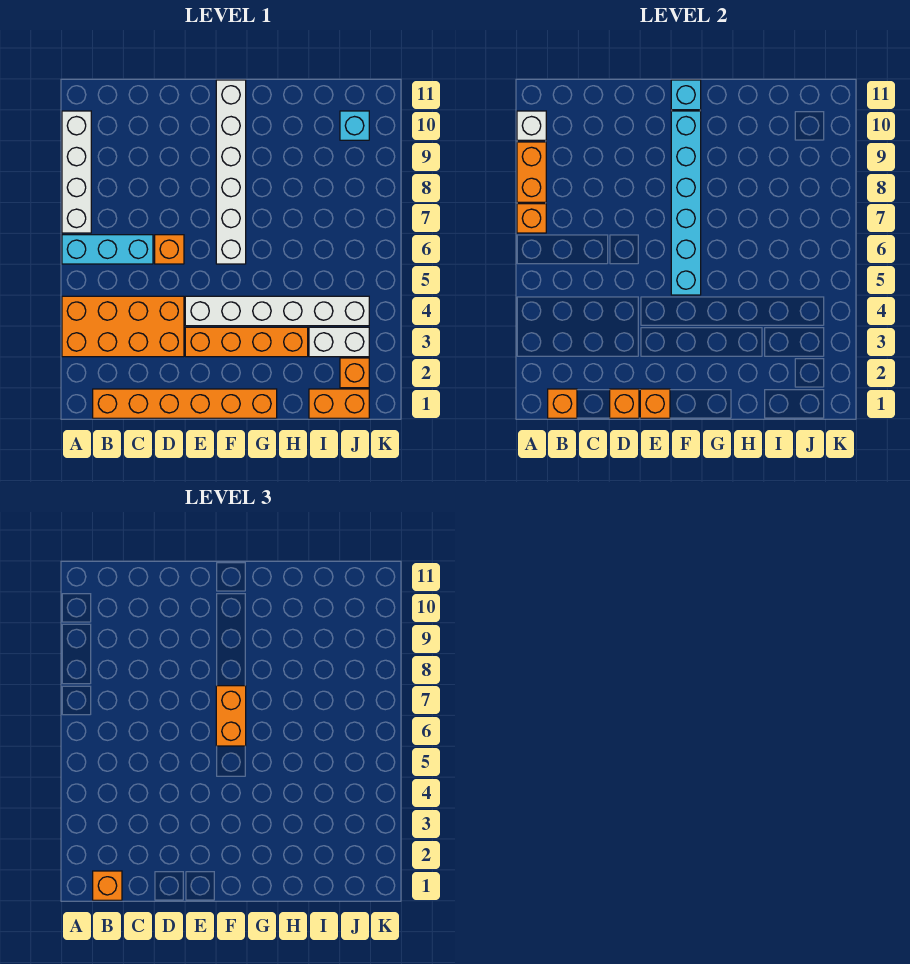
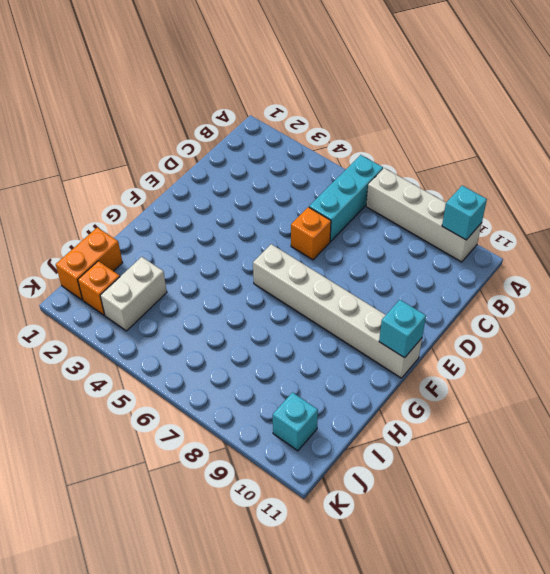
cyan 1x1 brick [442,186,487,240] -> white 1x1 brick [517,111,546,140]
none -> orange 2x4 brick [62,296,184,357]
none -> orange 1x6 brick [93,389,277,418]
none -> orange 1x4 brick [185,327,308,357]

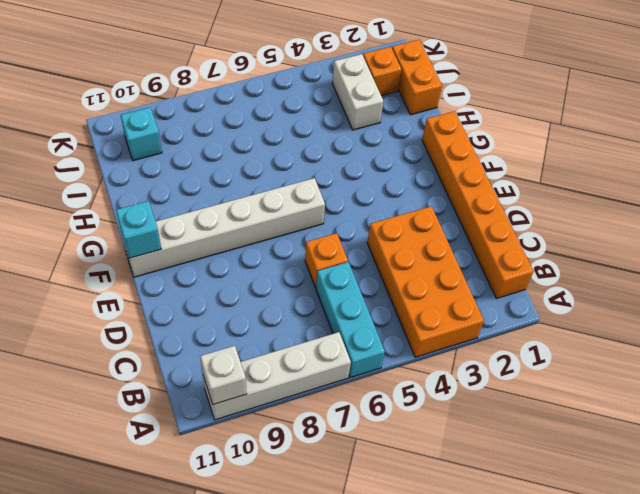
none -> orange 1x4 brick [185,327,308,357]
none -> white 1x6 brick [185,296,369,326]
none -> orange 1x1 brick [517,204,546,233]

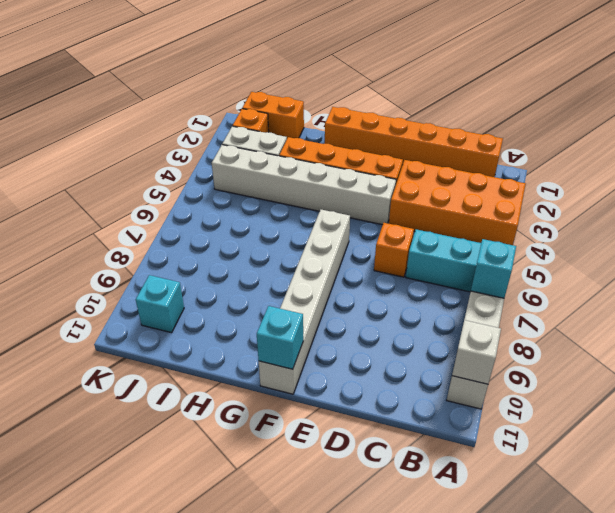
cyan 1x1 brick [471,239,516,298] -> orange 1x1 brick [517,204,546,233]
none -> orange 1x2 brick [517,142,546,202]
none -> orange 1x1 brick [548,389,577,418]
none -> orange 1x1 brick [610,389,639,418]

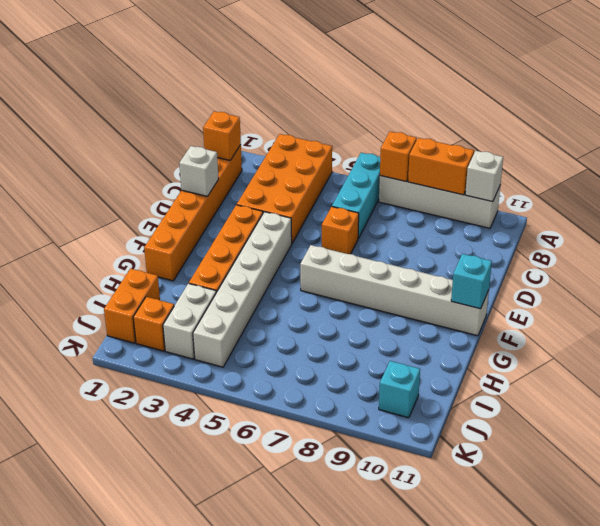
white 1x1 brick [179,146,219,197] -> orange 1x1 brick [610,389,639,418]
none -> orange 1x1 brick [640,389,670,418]
none -> cyan 1x6 brick [671,111,701,295]
none -> orange 1x1 brick [93,871,122,900]

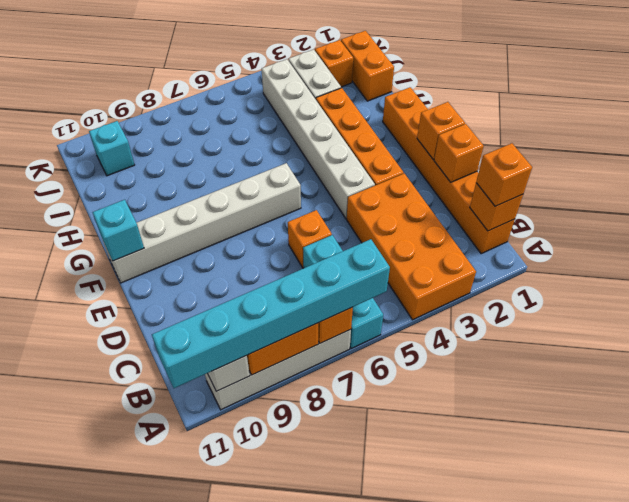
cyan 1x6 brick [152,239,390,388] -> cyan 1x6 brick moved to [671,111,701,295]
none -> orange 1x2 brick [216,686,246,746]

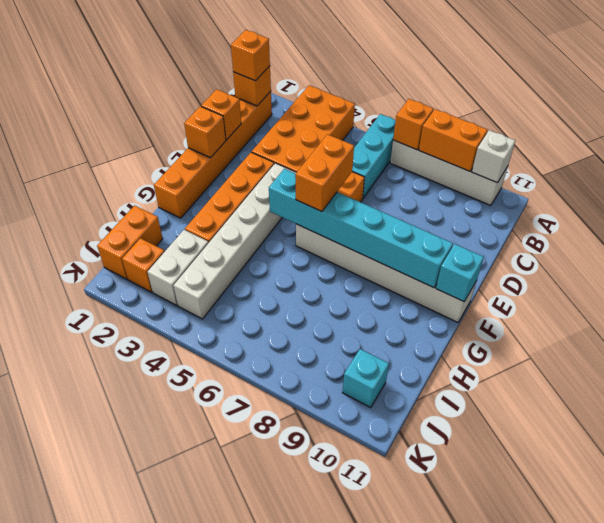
orange 1x2 brick [295,134,354,212] -> orange 1x2 brick turned to [216,686,246,746]

